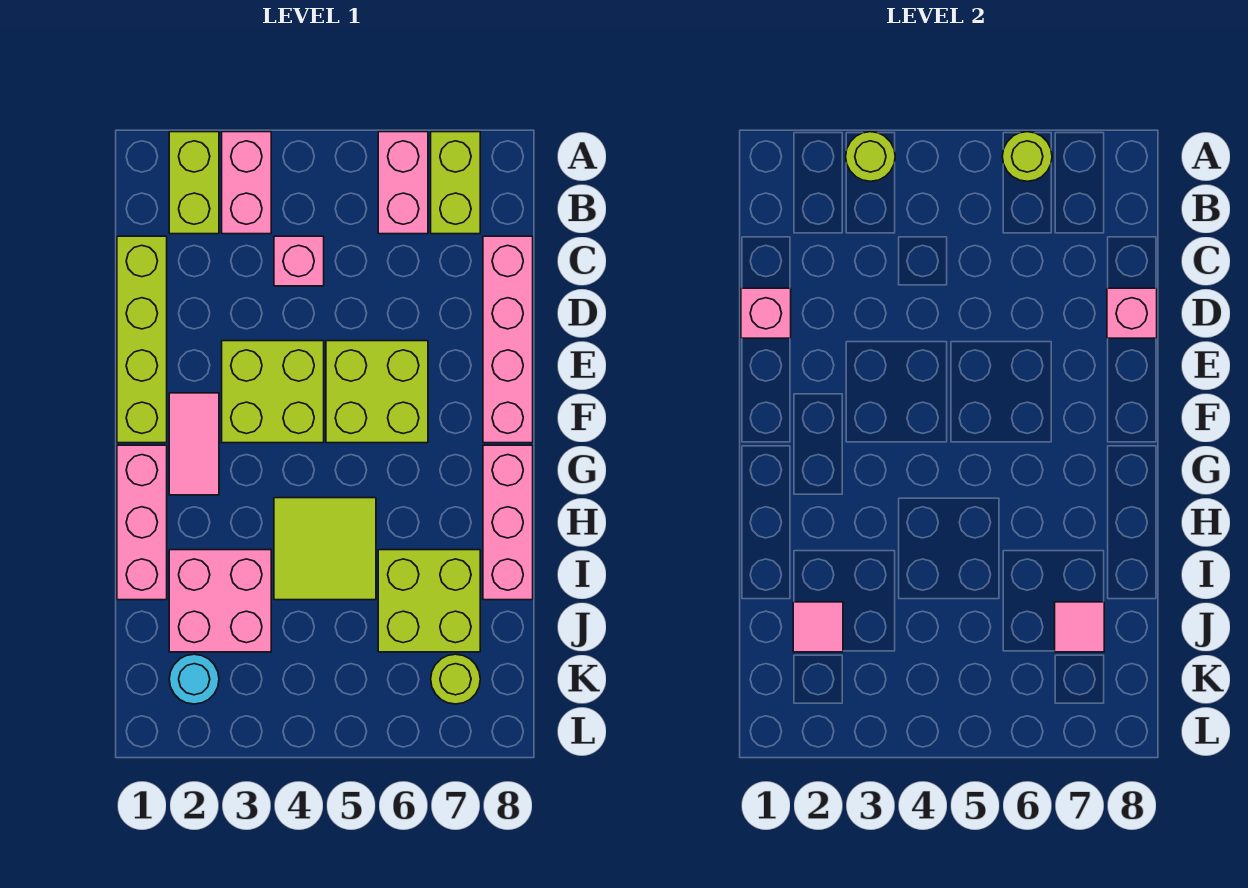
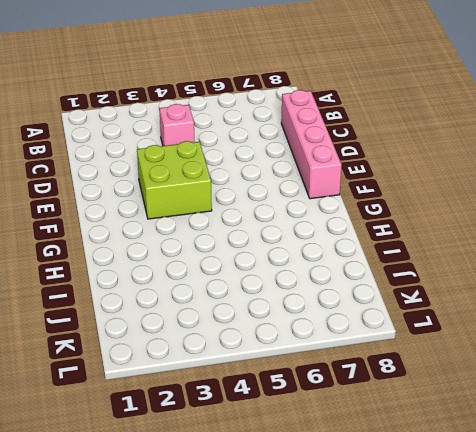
none -> lime 1x2 brick [169,132,219,234]
none -> pink 1x2 brick [222,132,271,234]
none -> pink 1x2 brick [378,132,428,234]

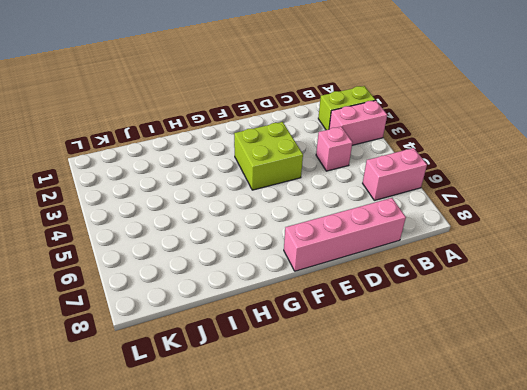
none -> lime 1x2 brick [431,132,480,234]
none -> lime 1x4 brick [117,236,167,443]
none -> lime 2x2 brick [326,341,428,443]

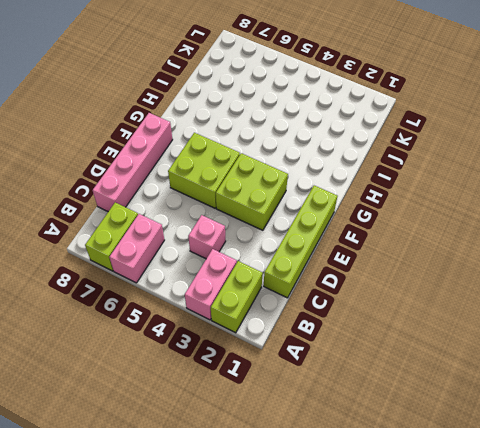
none -> pink 1x2 tile [169,393,219,495]
none -> pink 1x3 brick [117,445,167,600]
none -> pink 1x3 brick [483,445,533,600]

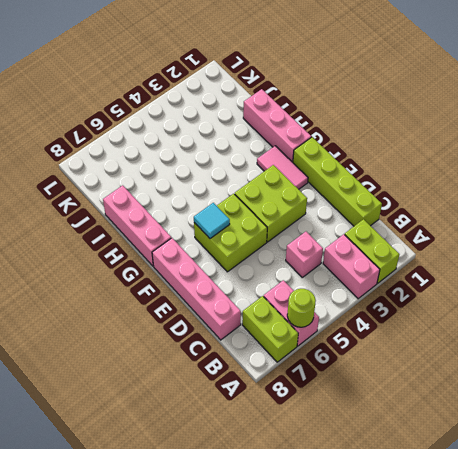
cyan 1x1 tile [194,203,230,239] -> none
none -> lime 2x2 tile [274,498,376,600]
none -> pink 2x2 brick [169,550,271,652]
none -> lime 2x2 brick [378,550,480,652]

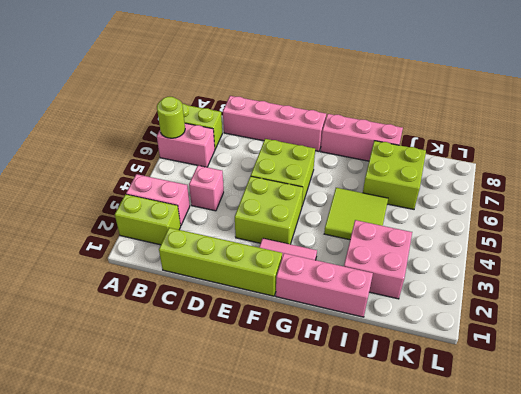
none -> cyan 1x1 round brick [169,654,219,704]
none -> lime 1x1 round brick [431,654,480,704]
none -> lime 1x1 round brick [846,132,895,181]

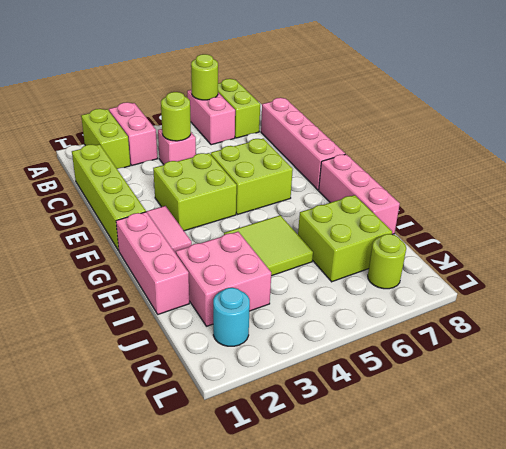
lime 1x1 round brick [161,92,191,141] -> lime 1x1 round brick moved to [846,132,895,181]
none -> pink 1x1 brick [741,288,791,338]
none -> pink 1x1 brick [1107,288,1157,338]
none -> pink 1x1 tile [793,602,843,652]

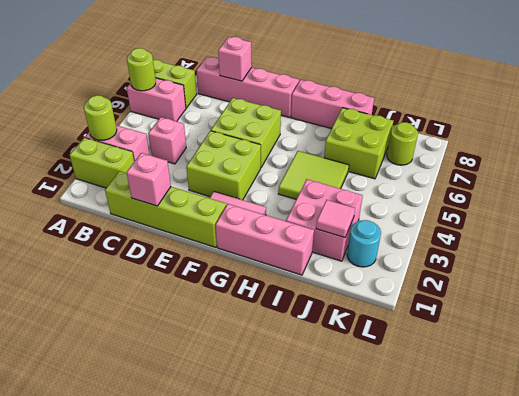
none -> pink 1x1 tile [1055,602,1104,652]

